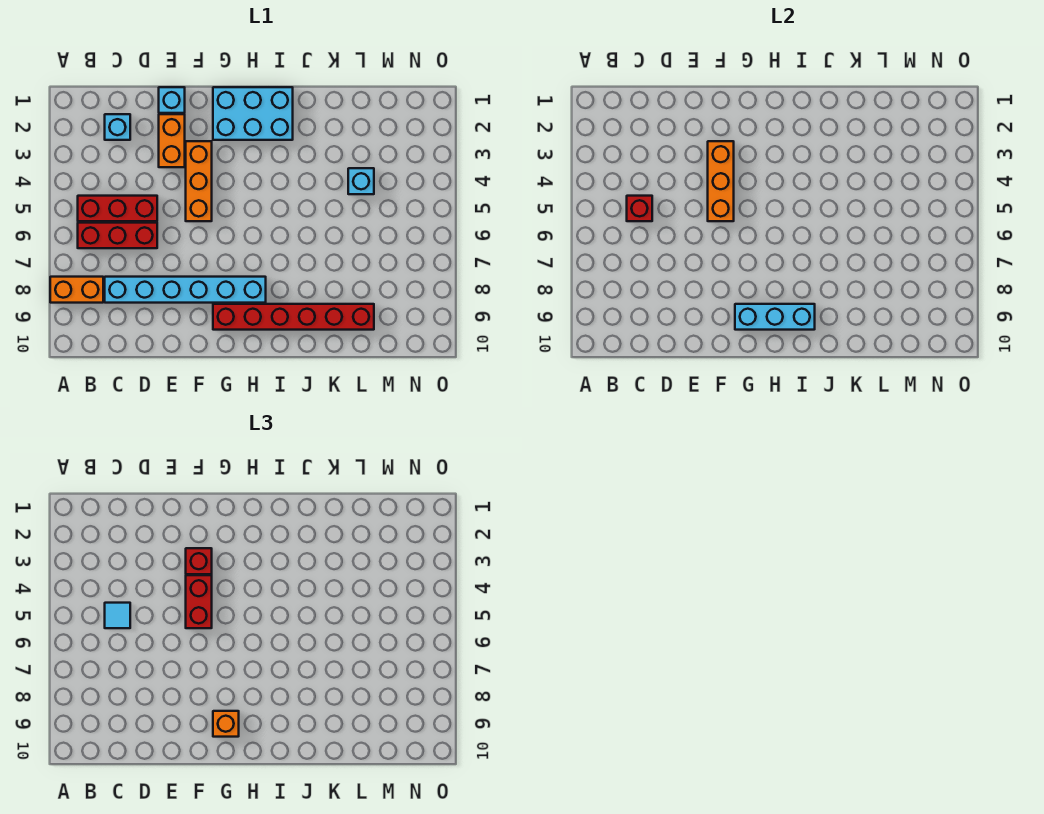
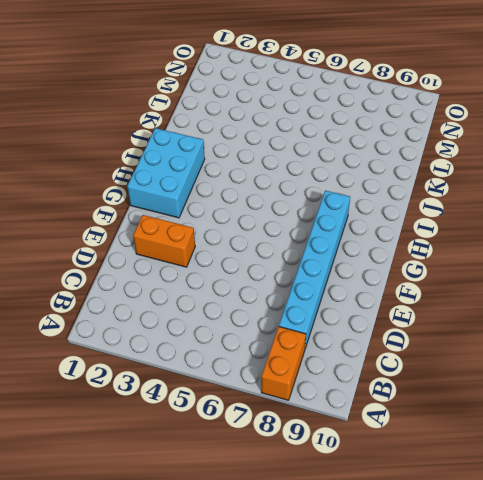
none -> red 1x3 brick [78,196,157,221]
none -> red 1x3 brick [78,223,157,248]
none -> cyan 1x1 brick [105,114,130,140]

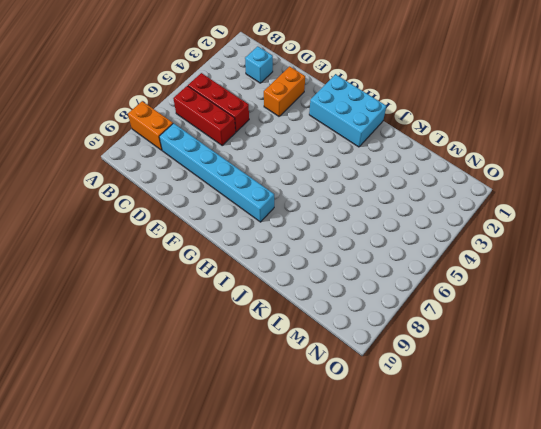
none -> cyan 1x1 brick [159,87,185,113]
none -> orange 1x3 brick [186,141,212,221]
none -> red 1x6 brick [213,304,374,330]

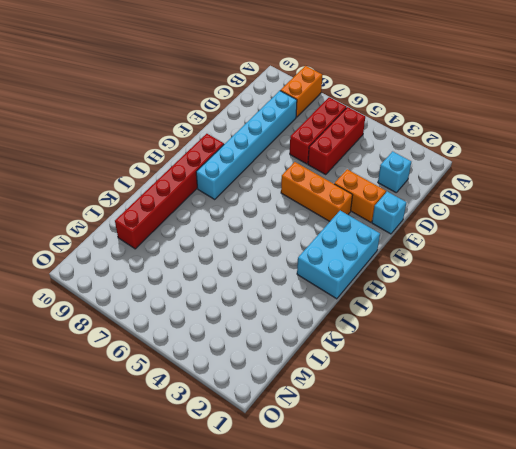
none -> cyan 1x1 brick [348,168,374,194]
none -> red 1x1 brick [627,196,652,221]
none -> orange 1x3 brick [708,141,734,221]

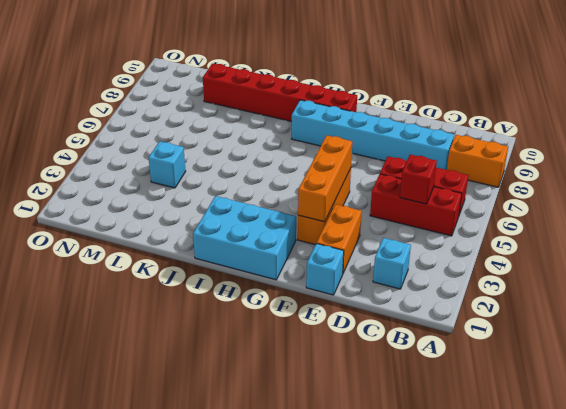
none -> cyan 1x3 brick [735,304,815,330]
none -> cyan 1x1 tile [105,603,130,628]
none -> red 1x1 brick [186,548,212,574]

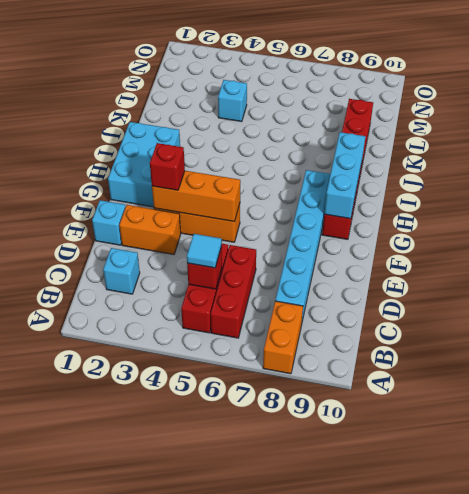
none -> red 1x2 brick [186,575,212,628]
none -> orange 1x1 brick [213,711,239,737]

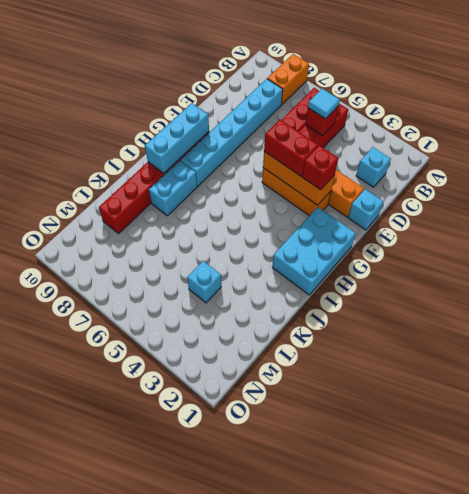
cyan 1x2 brick [149,161,197,216] -> none
none -> orange 1x1 brick [213,711,239,737]

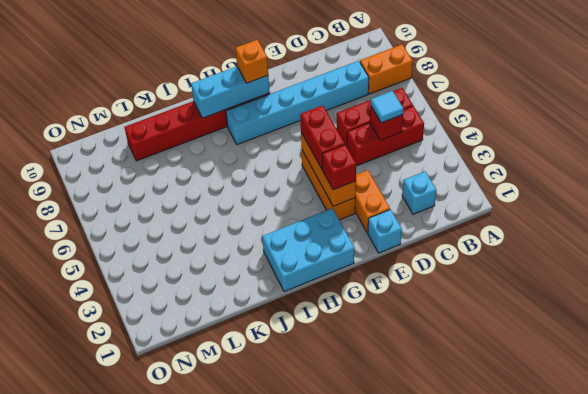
none -> cyan 1x1 brick [348,168,374,194]

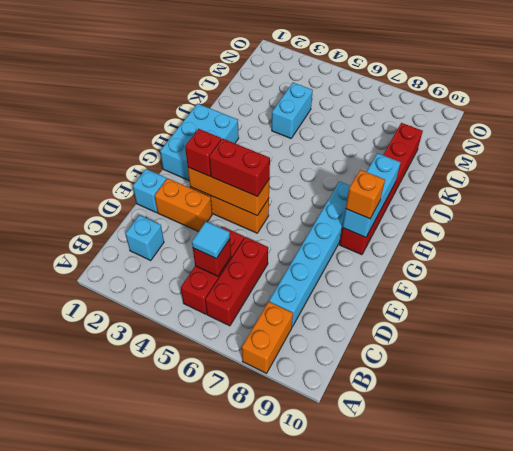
cyan 1x2 brick [272,83,313,138] -> cyan 1x1 brick [348,168,374,194]

